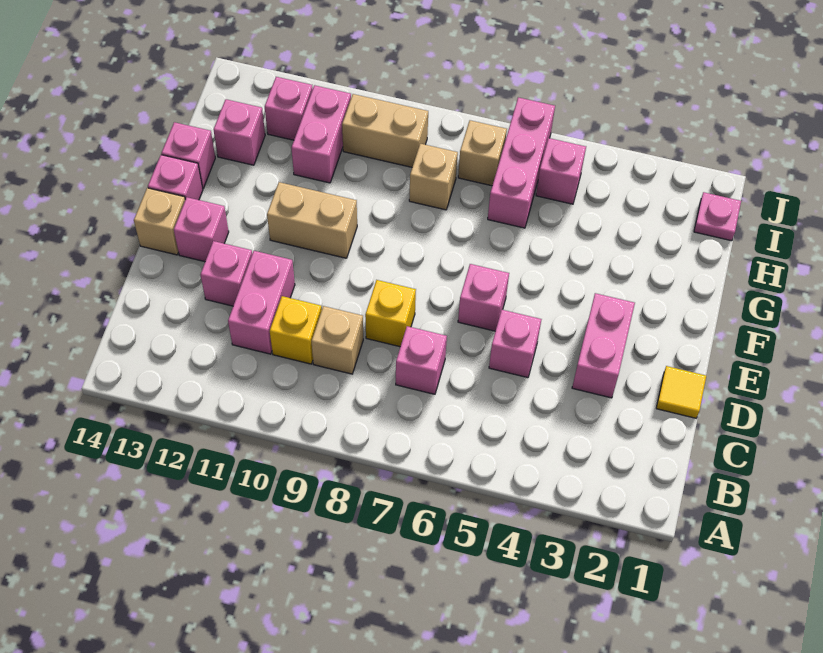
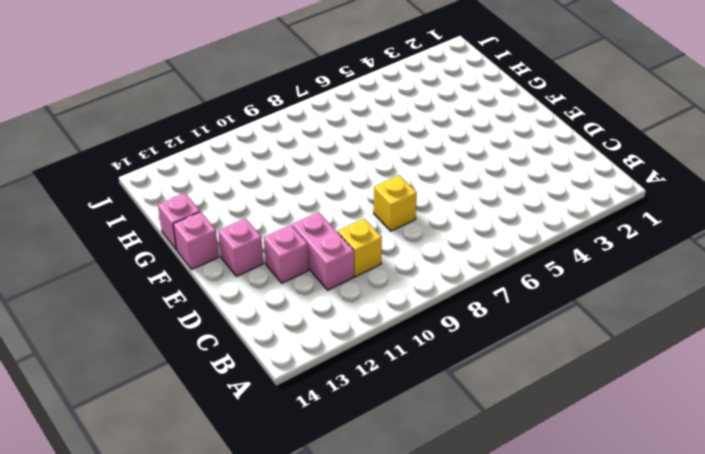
none -> pink 1x1 brick [396,326,447,394]
none -> tan 1x1 brick [311,306,363,374]
none -> yellow 1x1 tile [656,366,706,418]

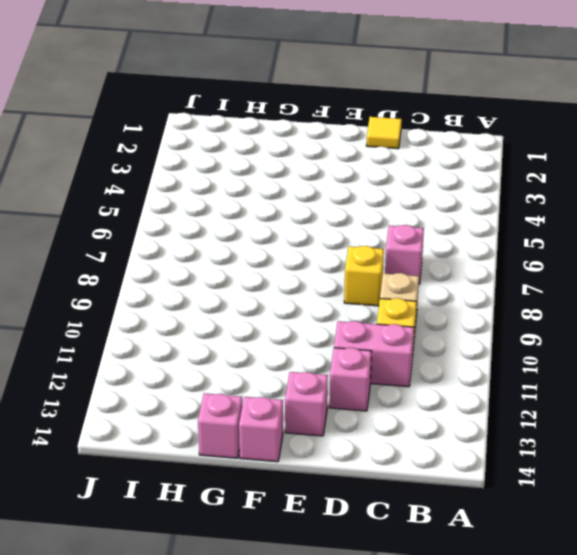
none -> pink 1x2 brick [572,293,635,398]
none -> pink 1x1 brick [489,310,541,378]
none -> pink 1x1 brick [458,264,509,331]

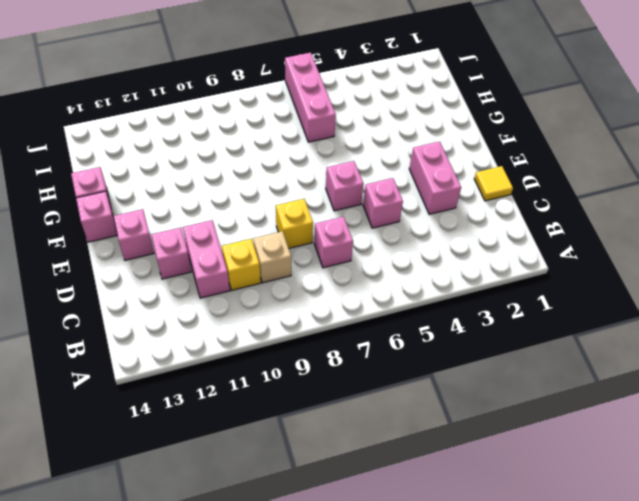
none -> tan 1x1 brick [134,188,185,255]
none -> tan 1x2 brick [267,182,357,258]
none -> tan 1x1 brick [409,144,458,210]

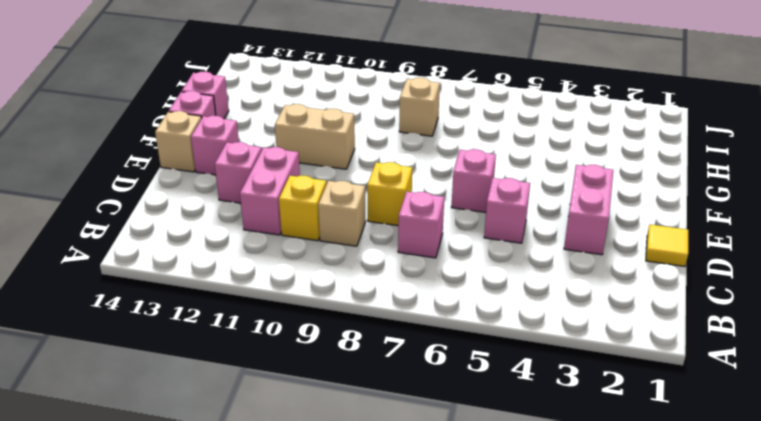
none -> pink 1x3 brick [488,97,555,228]
none -> pink 1x2 brick [291,85,351,183]
none -> pink 1x1 brick [214,99,265,165]

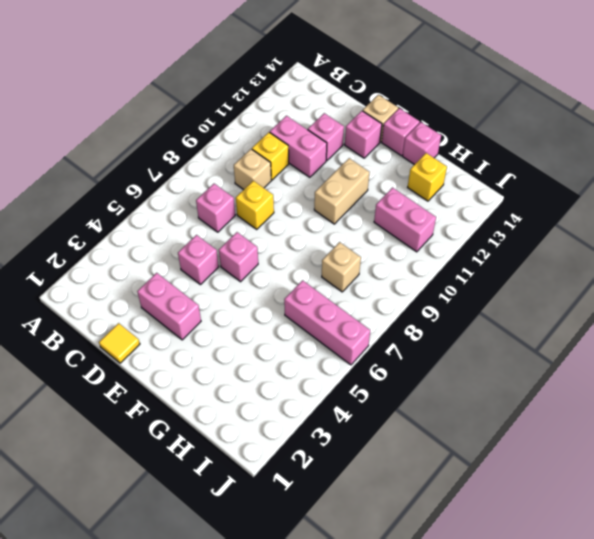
yellow 1x1 brick [408,153,447,201] -> pink 1x1 brick [214,99,265,165]
none -> pink 1x1 plate [694,192,741,241]
none -> pink 1x1 brick [536,138,586,204]
none -> tan 1x1 brick [458,120,507,186]

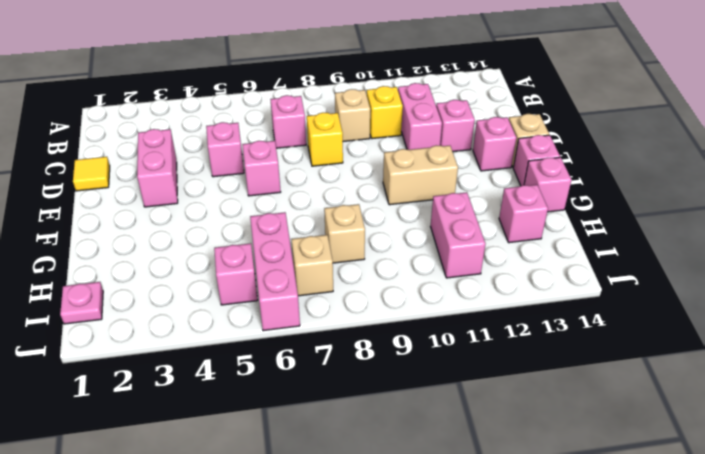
none -> tan 1x2 brick [342,94,428,167]
none -> pink 1x1 brick [265,77,313,140]

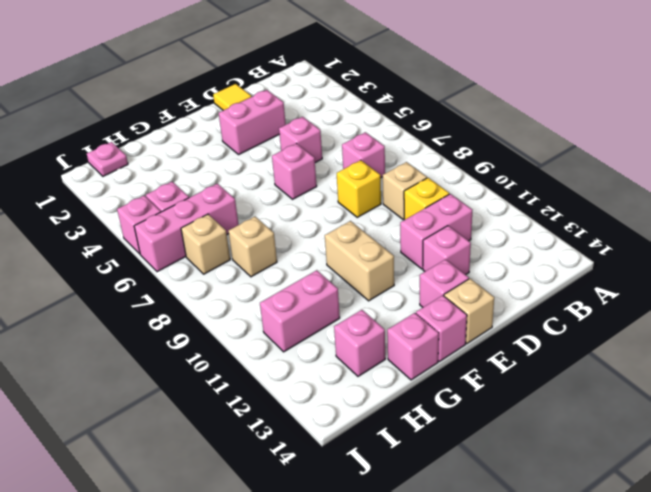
pink 1x1 brick [117,196,161,254] -> pink 1x1 brick moved to [265,77,313,140]
none -> tan 1x2 brick [342,94,428,167]

